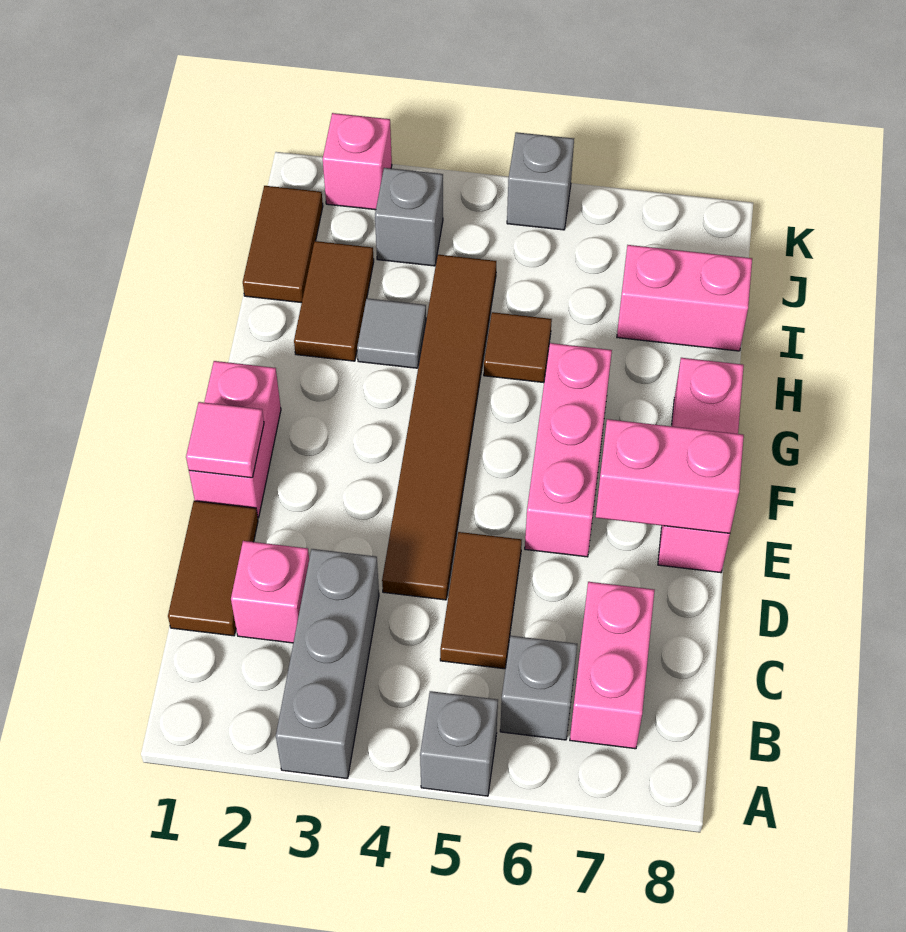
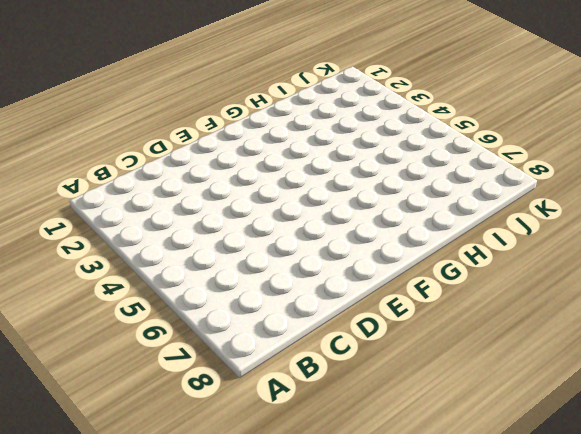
none -> grey 1x3 brick [276,549,379,779]
none -> grey 1x1 brick [420,691,498,796]
none -> grey 1x1 brick [500,636,577,740]

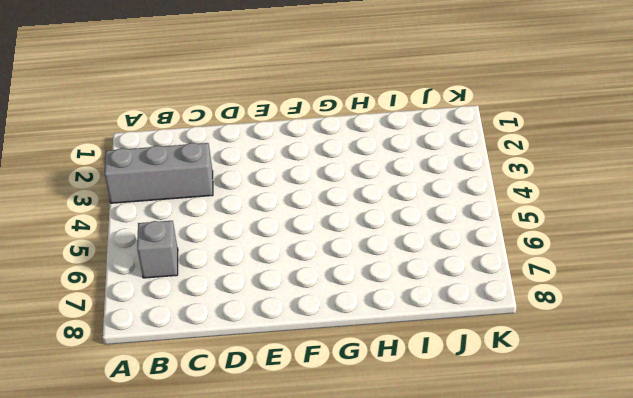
none -> grey 1x1 brick [420,691,498,796]
none -> pink 1x2 brick [570,582,655,749]
none -> brown 1x2 tile [168,501,258,636]

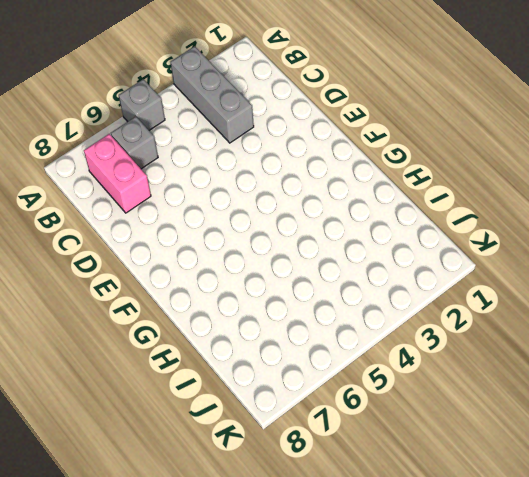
none -> brown 1x2 tile [168,501,258,636]
none -> pink 1x1 brick [231,541,309,643]
none -> brown 1x2 tile [440,532,522,669]

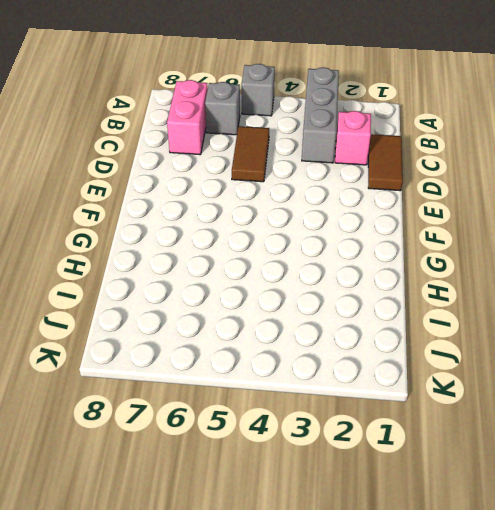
none -> brown 1x6 tile [382,255,496,600]
none -> pink 1x2 brick [189,361,281,518]
none -> pink 1x3 brick [525,343,612,557]

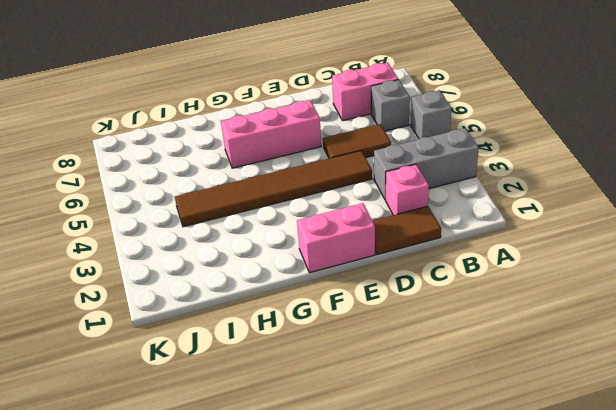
none -> pink 1x3 brick [658,358,744,573]
none -> brown 1x2 tile [294,241,374,361]
none -> grey 1x1 tile [357,298,426,368]

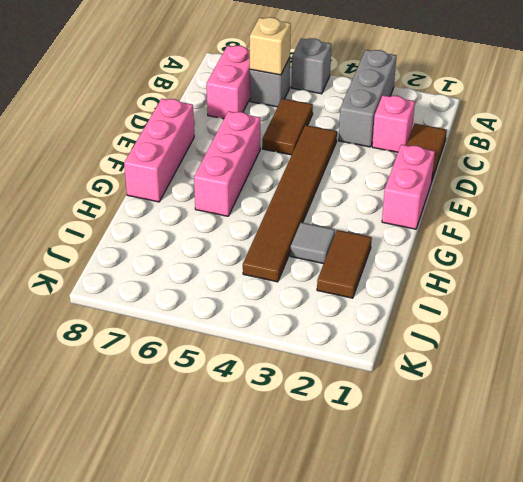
tan 1x1 brick [250,17,291,75] -> none
none -> brown 1x1 tile [484,312,552,383]
none -> brown 1x2 tile [243,186,323,303]
none -> pink 1x2 brick [617,245,752,351]

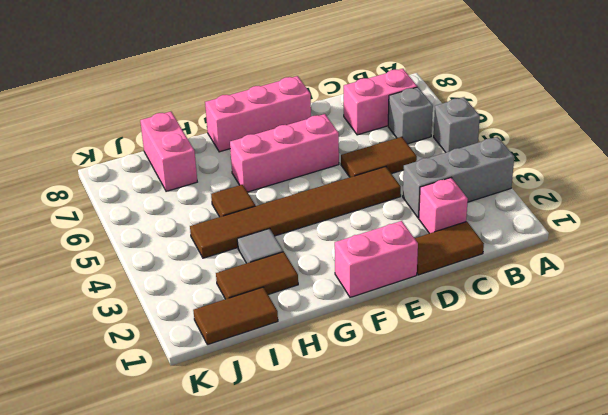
none -> grey 1x1 brick [375,168,443,266]
none -> pink 1x1 brick [323,113,392,210]
none -> grey 1x1 brick [507,132,574,230]

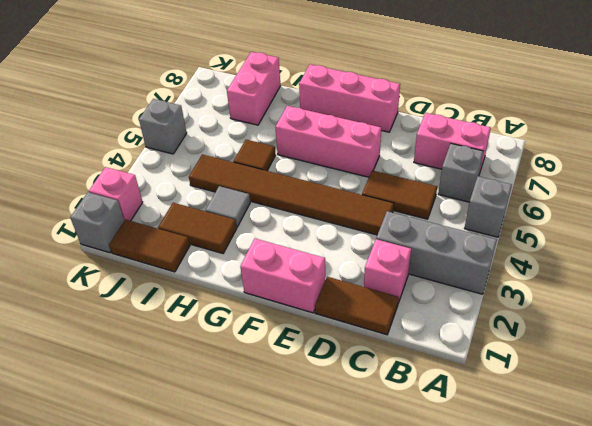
grey 1x1 brick [70,192,124,253] -> grey 1x1 brick moved to [375,168,443,266]
none -> pink 1x1 tile [186,402,264,478]
none -> pink 1x2 brick [596,419,744,533]

